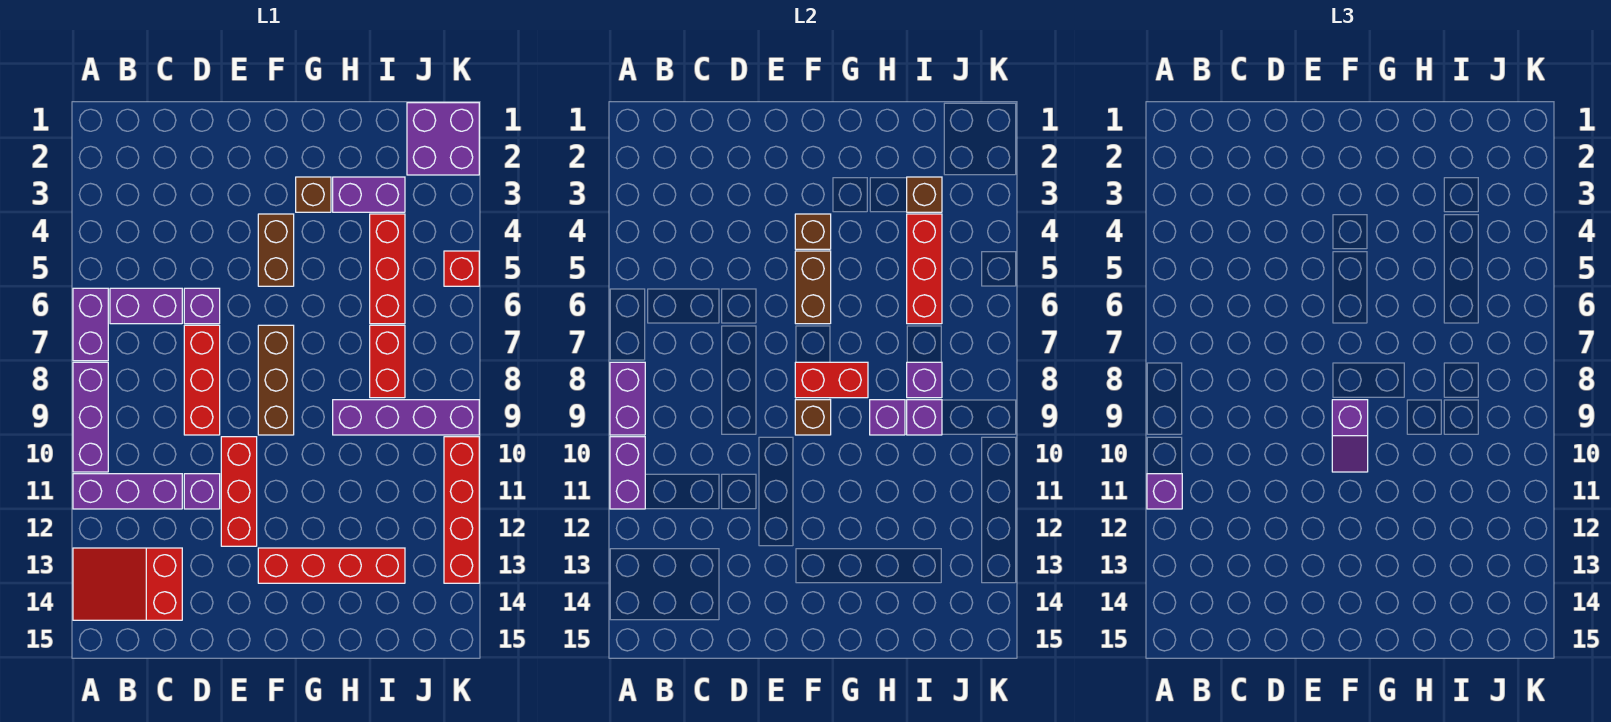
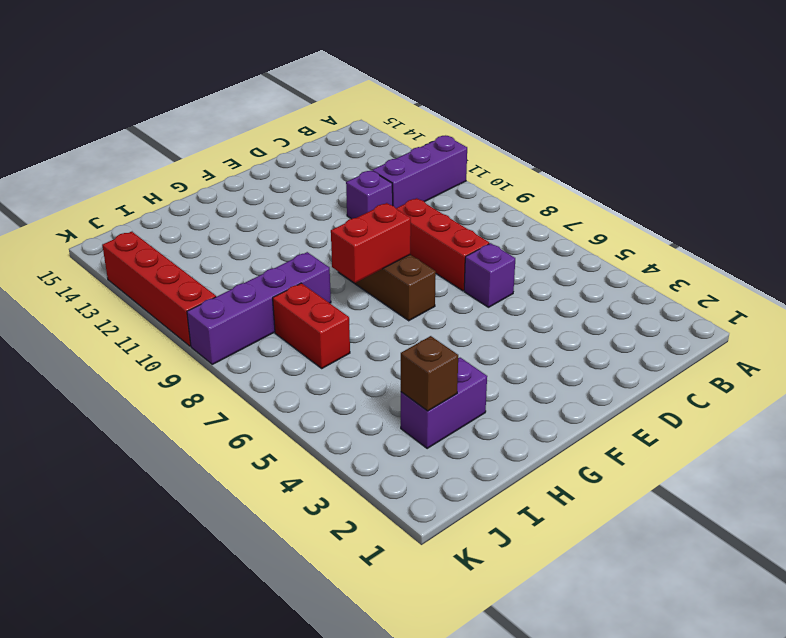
none -> purple 1x2 brick [73,288,108,361]
none -> purple 1x3 brick [73,362,108,472]
none -> red 2x3 slope [73,548,182,620]
none -> purple 1x2 brick [110,288,182,324]

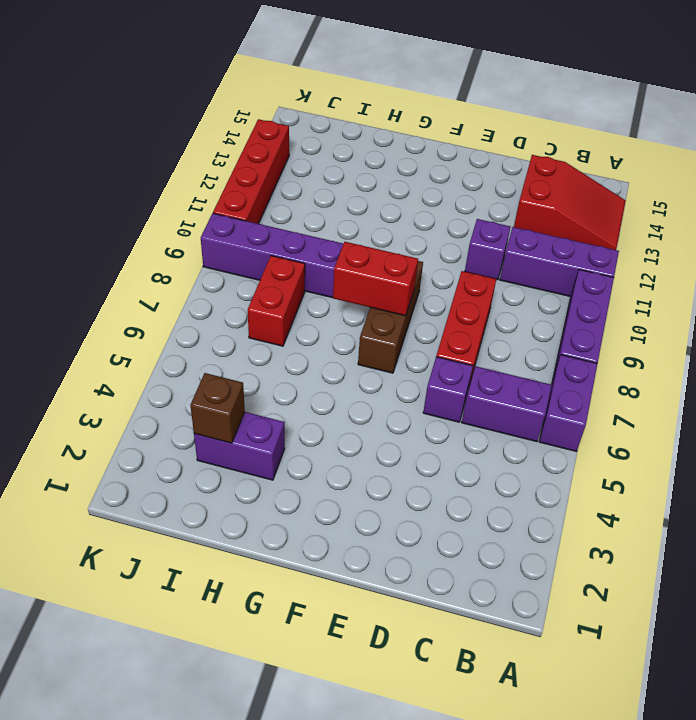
none -> red 1x3 brick [221,437,257,546]
none -> brown 1x2 brick [258,214,294,286]
none -> red 1x4 brick [258,548,405,583]
none -> brown 1x1 brick [296,177,331,212]

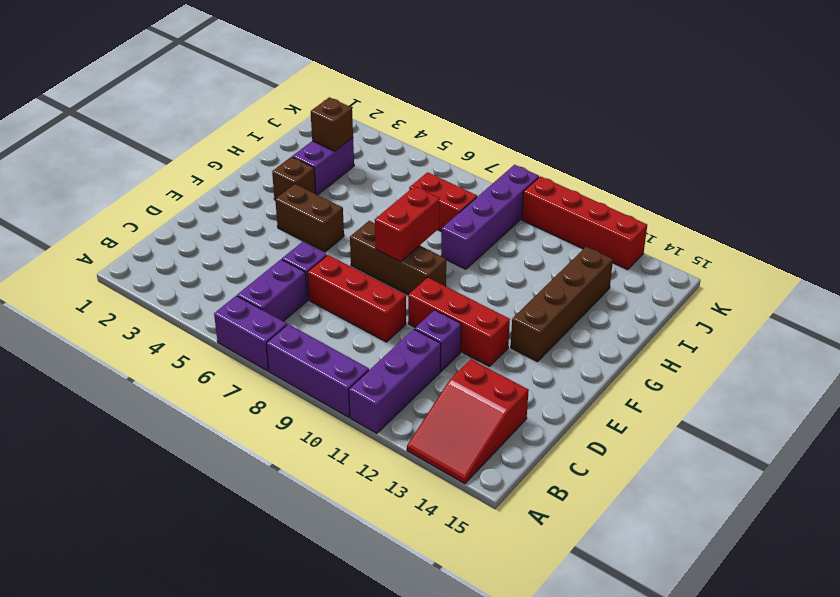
brown 1x4 brick [511,247,613,362] -> red 1x4 brick [258,548,405,583]
none -> red 1x3 brick [370,214,405,324]
none -> purple 2x2 brick [407,103,479,175]
none -> red 1x1 brick [444,251,479,286]
none -> purple 1x2 brick [610,362,645,435]

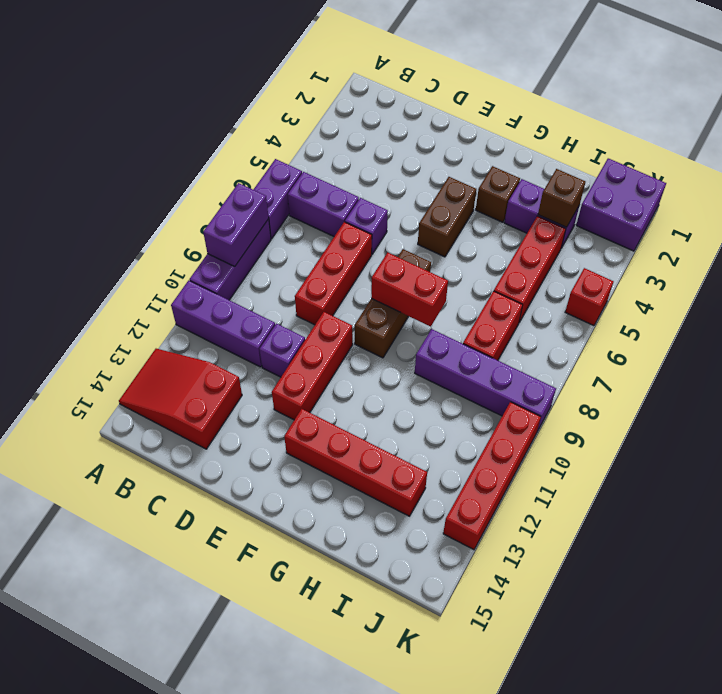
none -> purple 1x2 brick [610,437,645,509]
none -> brown 1x1 brick [795,214,831,249]
none -> brown 1x2 brick [795,251,831,324]
none -> brown 1x1 brick [795,400,831,435]

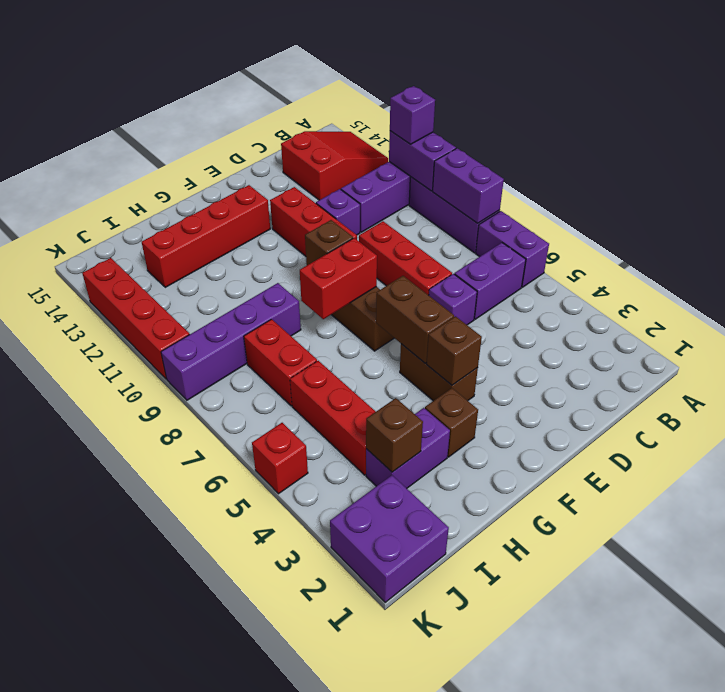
none -> purple 1x1 brick [870,400,905,435]
none -> red 1x3 brick [907,214,942,324]
none -> purple 1x1 brick [907,362,942,398]
none -> purple 1x1 brick [907,400,942,435]

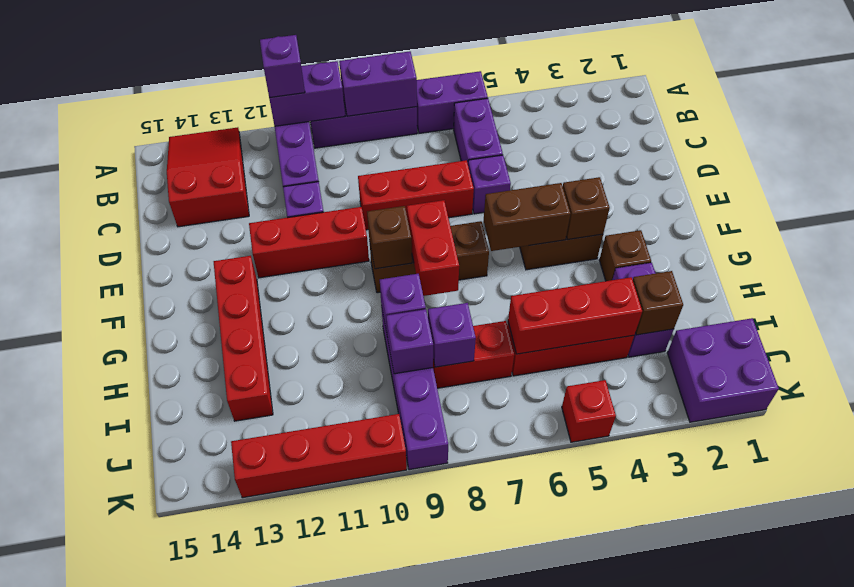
none -> purple 1x2 slope [1332,400,1368,472]

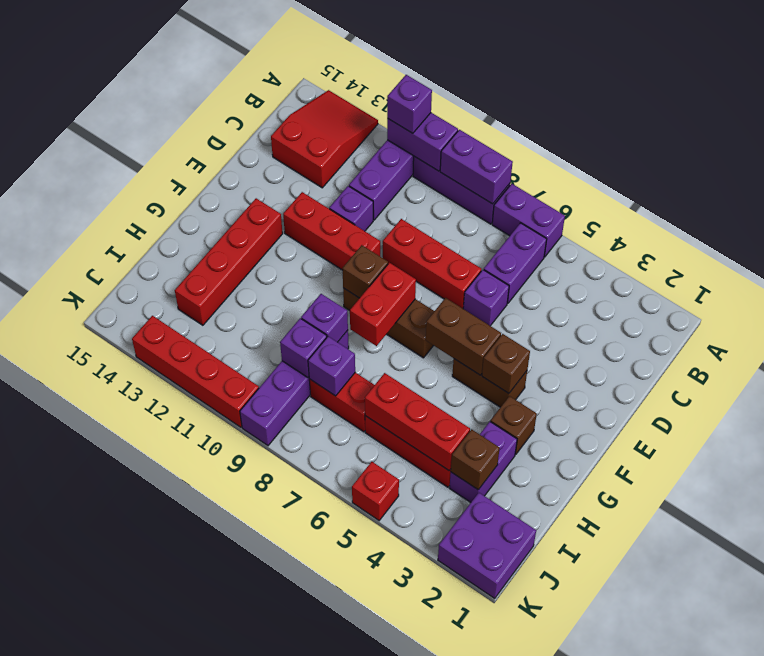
none -> purple 1x2 slope [1332,400,1368,472]

